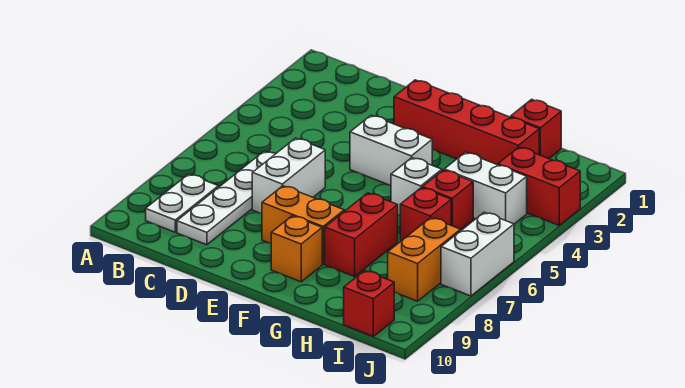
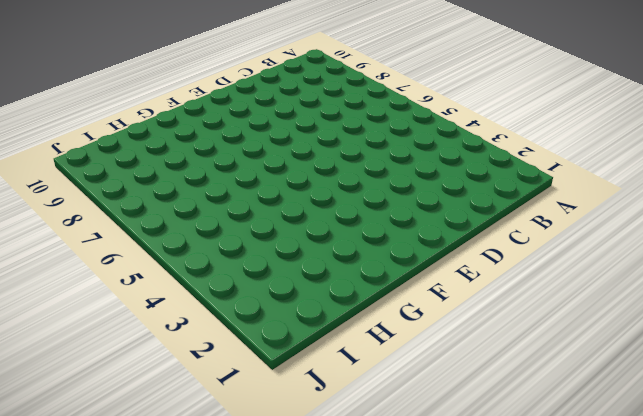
none -> white 1x2 plate [146,174,218,232]
none -> white 1x4 plate [177,151,275,245]
none -> white 1x2 brick [252,138,325,213]

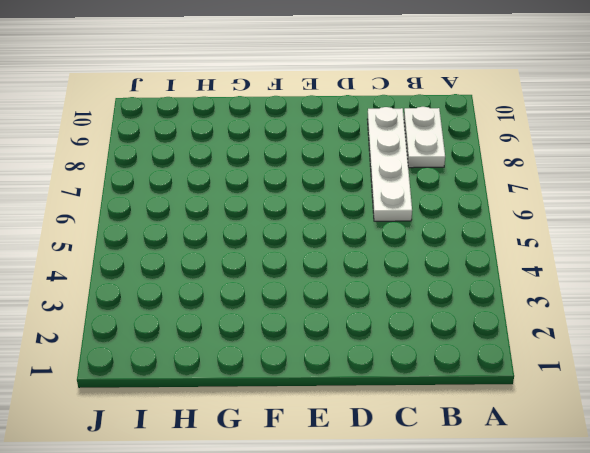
none -> white 1x2 brick [252,138,325,213]
none -> red 1x4 brick [394,80,539,165]
none -> white 1x2 brick [350,115,432,185]

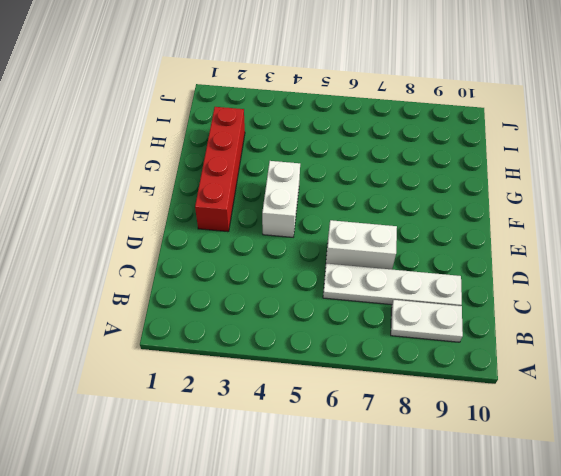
none -> orange 1x2 brick [262,186,344,264]
none -> orange 1x1 brick [271,216,322,282]
none -> white 1x1 brick [391,158,442,215]

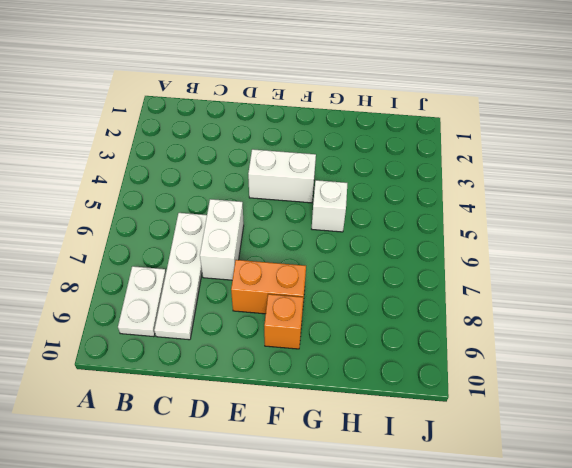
none -> red 1x4 brick [394,80,539,165]
none -> red 1x2 brick [325,193,398,277]
none -> red 1x1 brick [511,99,561,159]

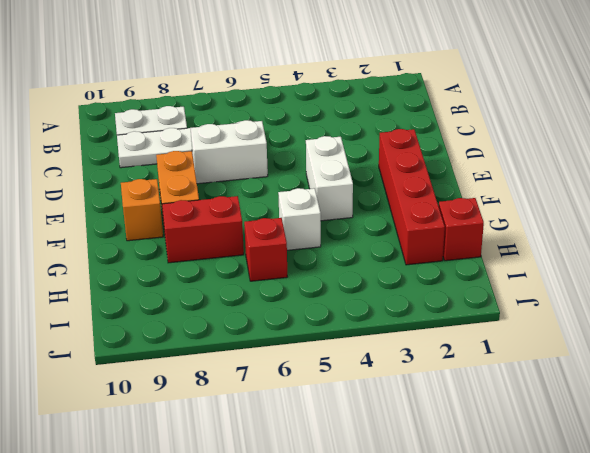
none -> white 1x2 brick [444,152,527,224]
none -> red 1x1 brick [422,170,473,229]
none -> red 1x2 brick [498,147,580,225]

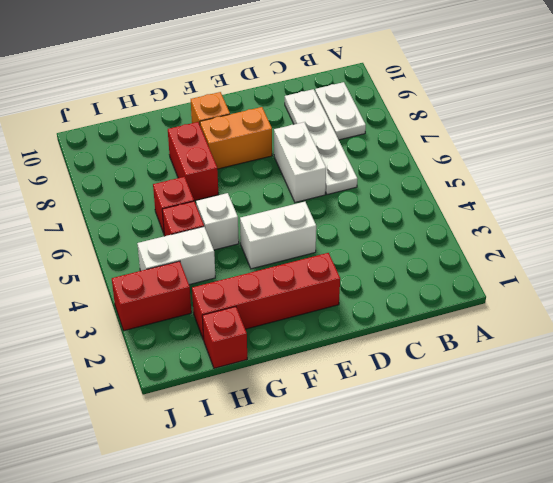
none -> orange 1x2 brick [388,218,461,301]
none -> red 1x1 brick [344,271,394,336]
none -> white 1x2 brick [441,212,514,296]

